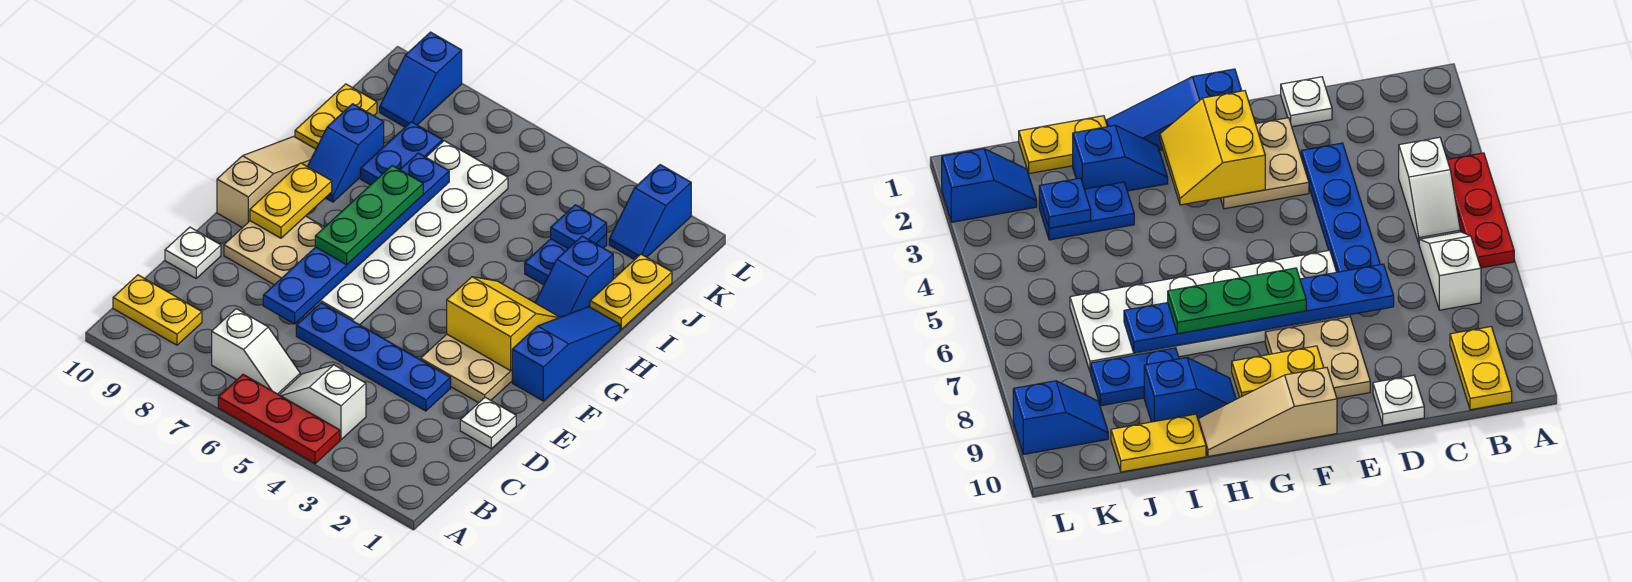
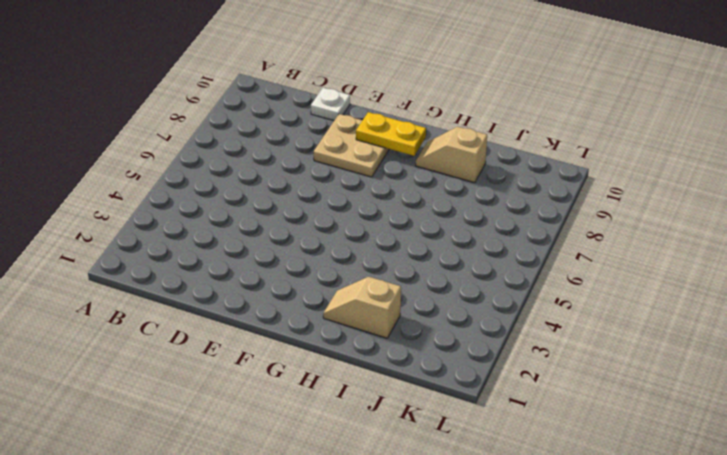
tan 1x2 slope [323,277,401,338] -> blue 1x2 slope [535,236,613,317]
tan 1x2 slope [416,127,487,183] -> blue 1x2 slope [308,104,384,202]
none -> red 1x3 plate [218,374,340,464]
none -> white 1x2 slope [280,365,366,440]
none -> white 1x2 slope [212,309,300,395]

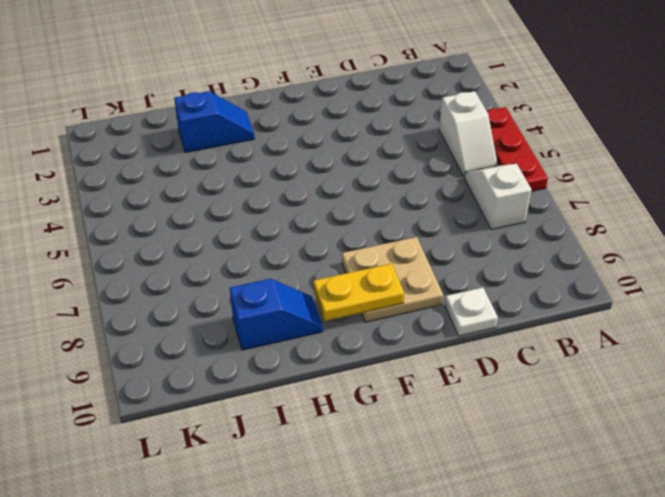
none -> yellow 1x2 plate [113,275,202,345]
none -> white 1x1 plate [460,397,516,449]
none -> blue 1x4 plate [296,303,451,411]

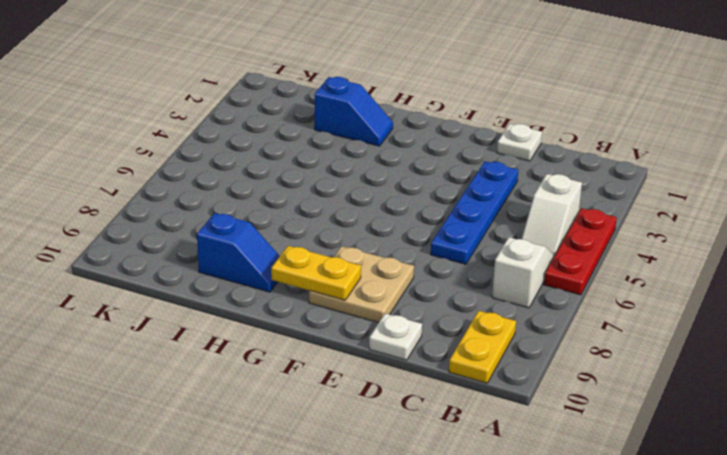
none -> tan 2x2 plate [421,334,512,403]
none -> white 2x6 plate [313,141,508,325]
none -> blue 1x3 slope [512,307,620,401]

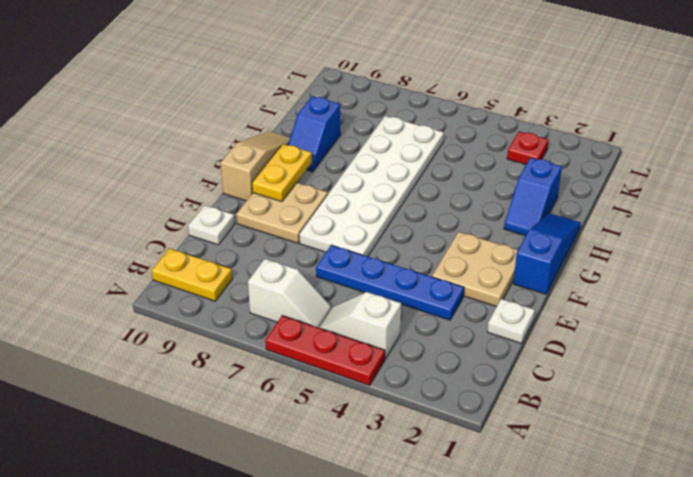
red 1x1 plate [507,131,548,164] -> none
none -> yellow 1x2 plate [590,254,672,329]
none -> blue 1x2 plate [525,234,607,285]
none -> blue 1x2 plate [361,122,443,185]

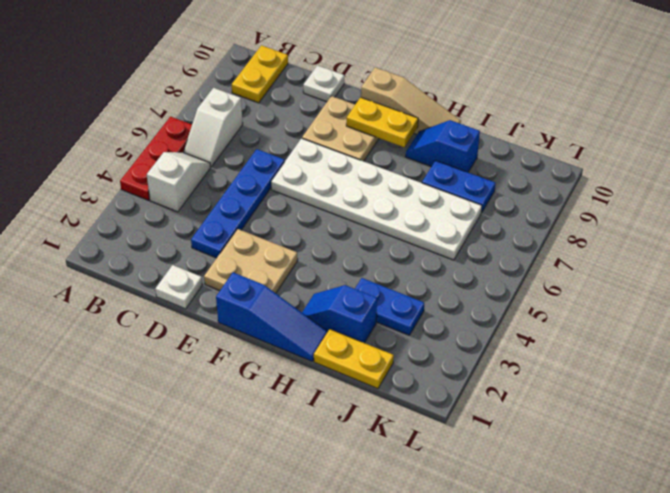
none -> yellow 1x2 plate [295,84,377,149]
none -> blue 1x2 slope [609,165,691,260]
none -> blue 1x2 slope [380,32,462,127]

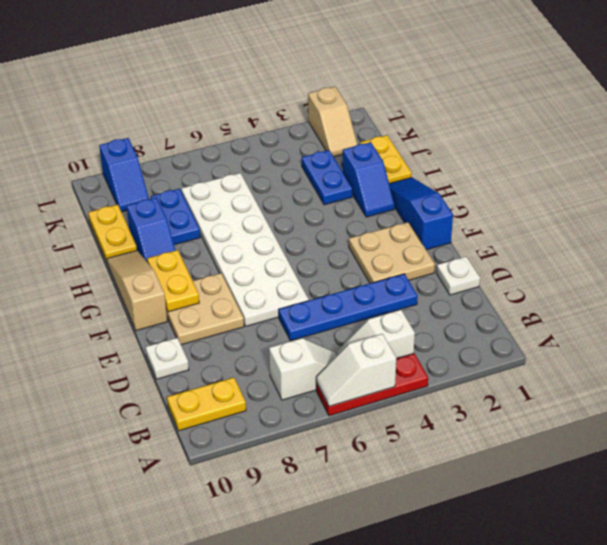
white 1x2 slope [316,334,396,406] -> none
tan 1x2 slope [308,87,358,157] -> blue 1x2 slope [609,165,691,260]
none -> blue 1x6 plate [263,153,449,324]
none -> yellow 2x2 slope [447,277,560,371]
none -> blue 1x1 plate [551,205,607,248]

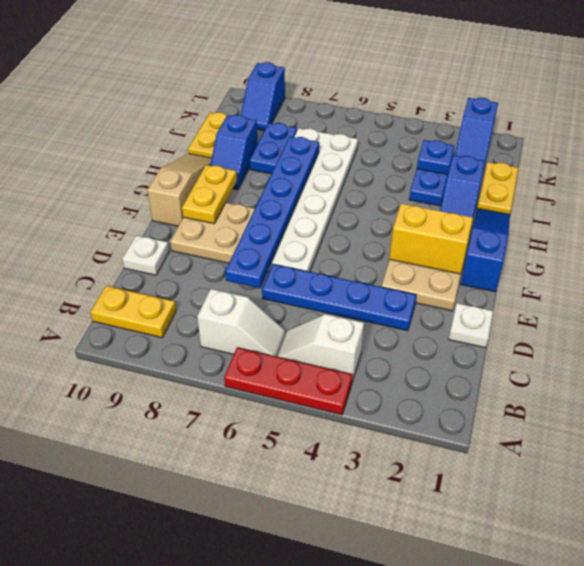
none -> green 1x3 plate [315,166,423,265]

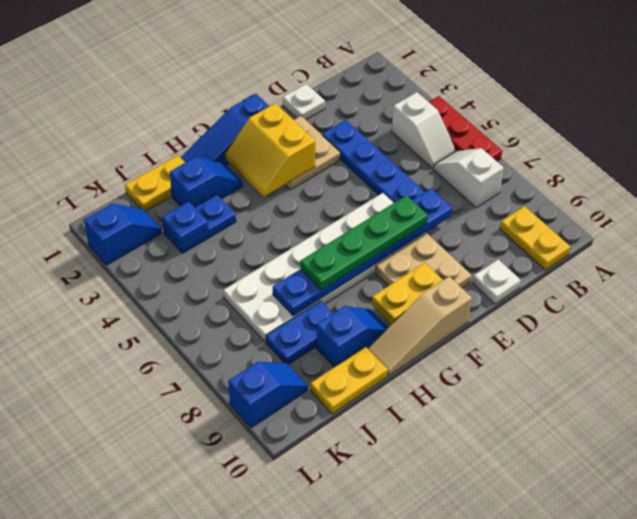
green 1x4 plate [300,195,428,290] -> green 1x3 plate [315,166,423,265]

